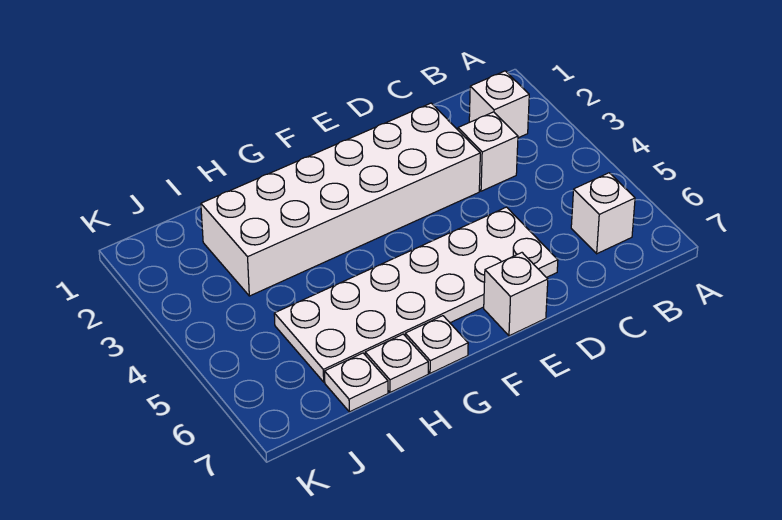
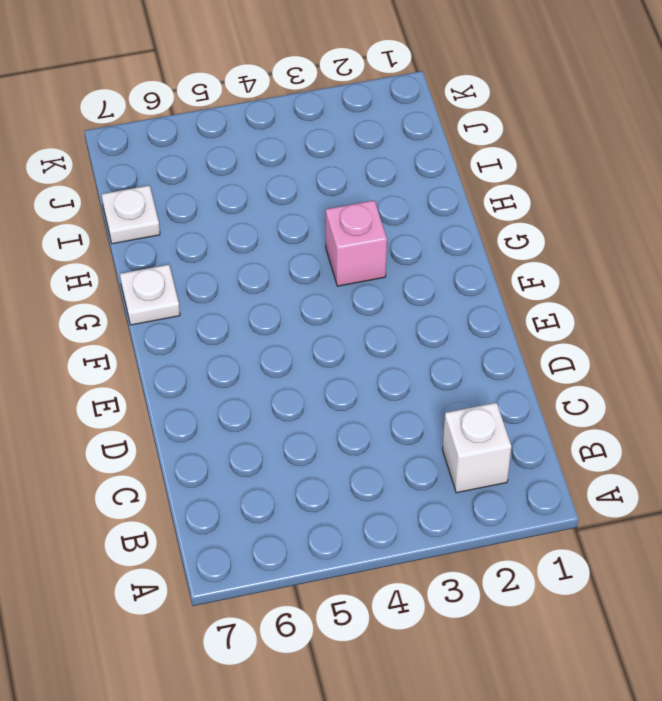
pink 1x1 brick [326,200,387,286] -> white 2x6 brick [201,103,480,296]
none -> white 1x1 brick [571,173,635,254]
none -> white 1x1 brick [458,112,518,191]

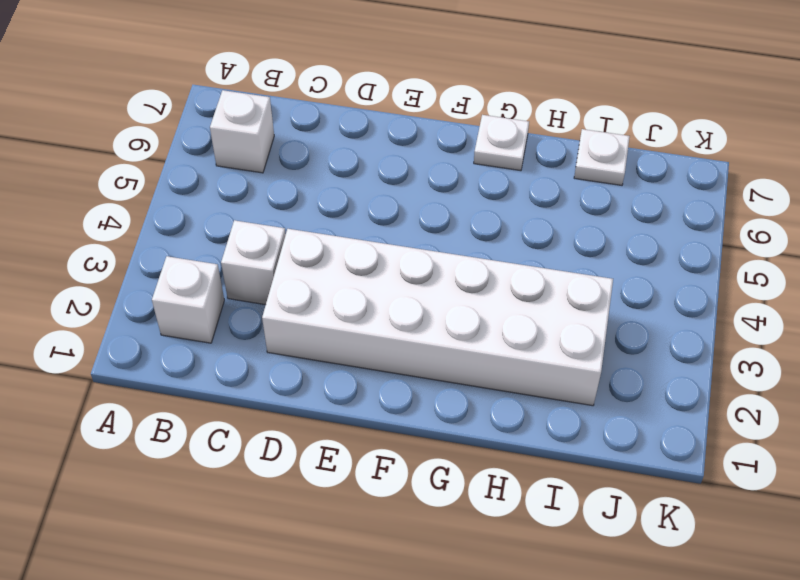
none -> white 2x6 plate [274,207,558,382]
none -> white 1x1 brick [484,253,548,336]

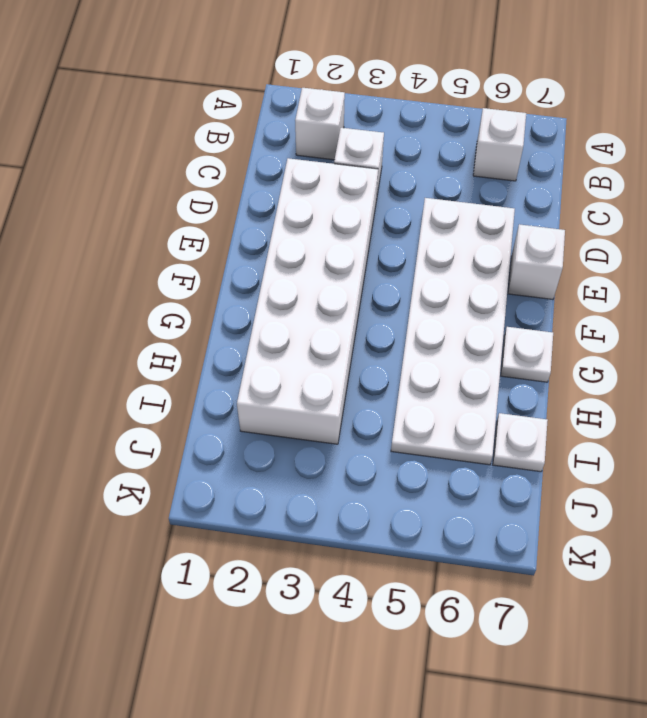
none -> white 1x1 plate [365,334,428,392]

